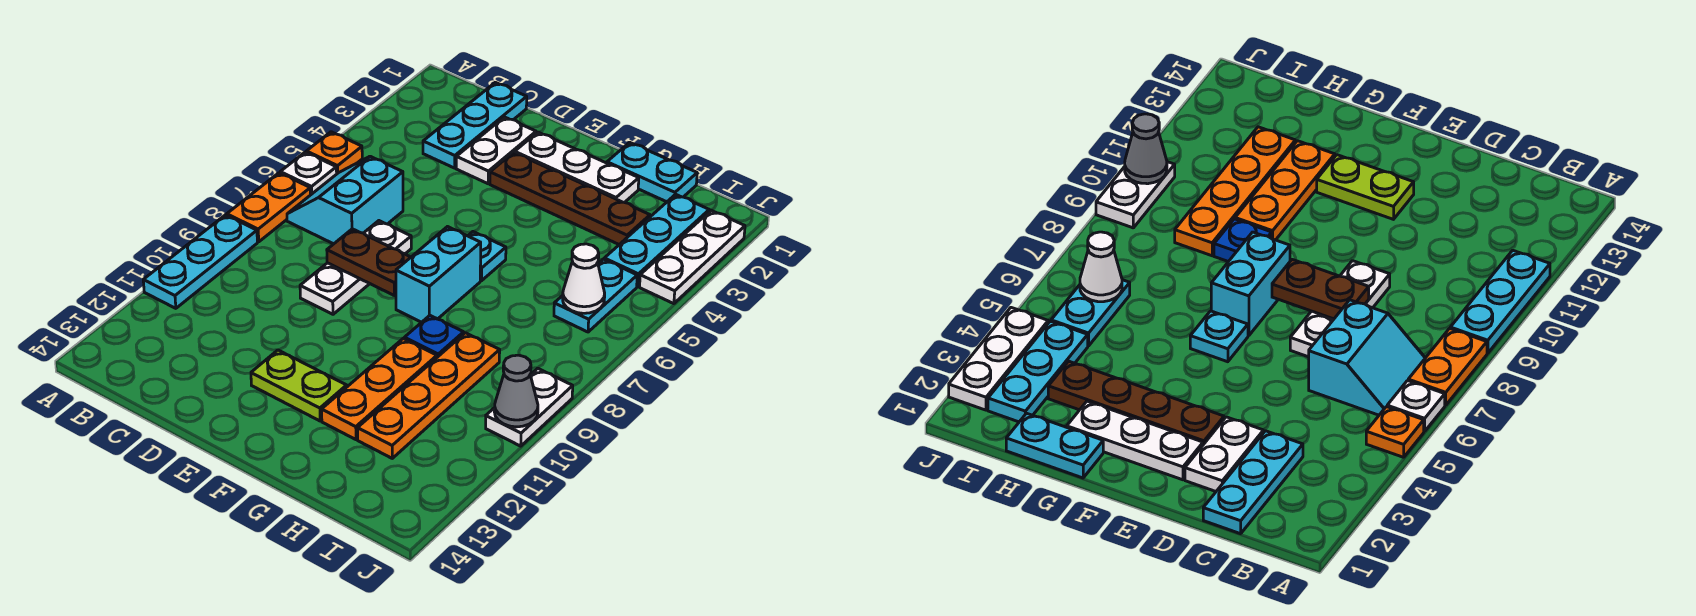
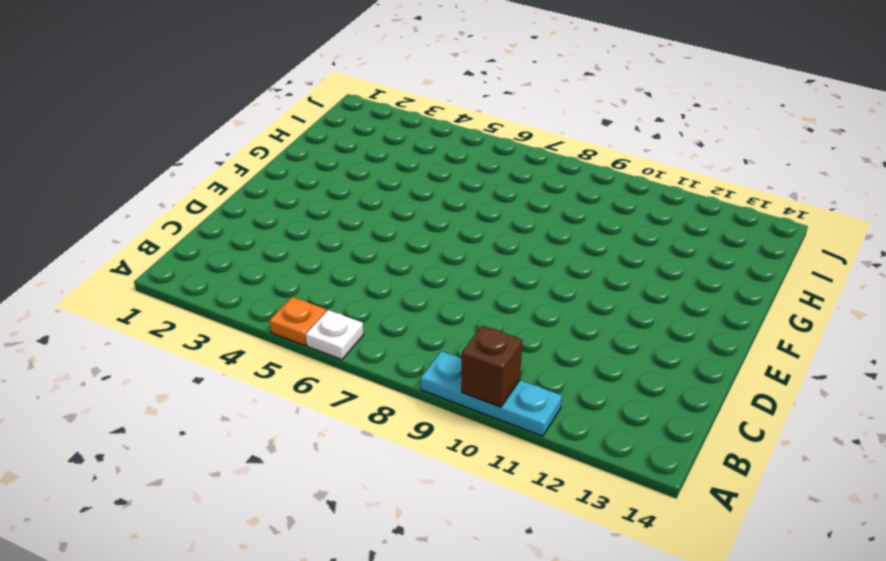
brown 1x1 brick [461,325,522,407] -> none
none -> orange 1x2 plate [227,173,311,242]
none -> cyan 2x2 slope [287,156,403,244]
none -> cyan 1x3 plate [423,82,527,168]

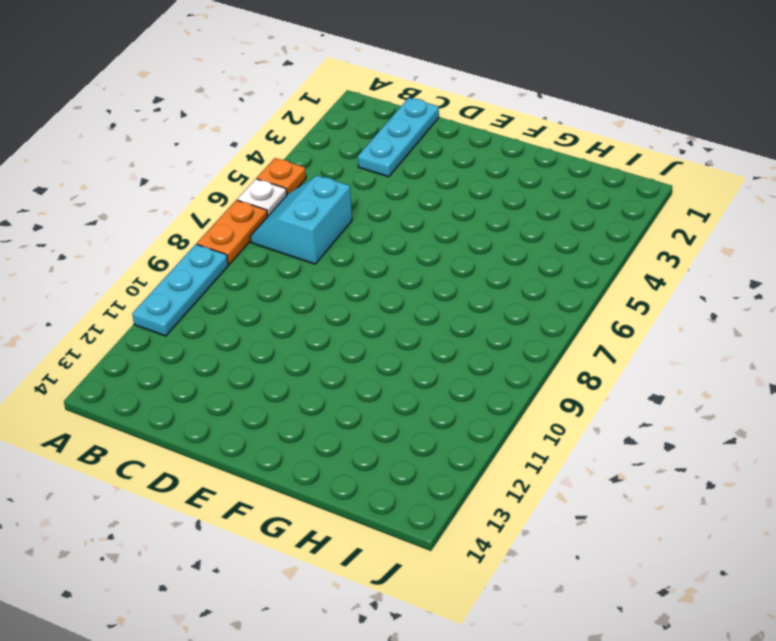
none -> white 1x2 plate [456,117,536,184]
none -> white 1x3 plate [300,221,411,314]
none -> white 1x3 plate [515,132,639,203]

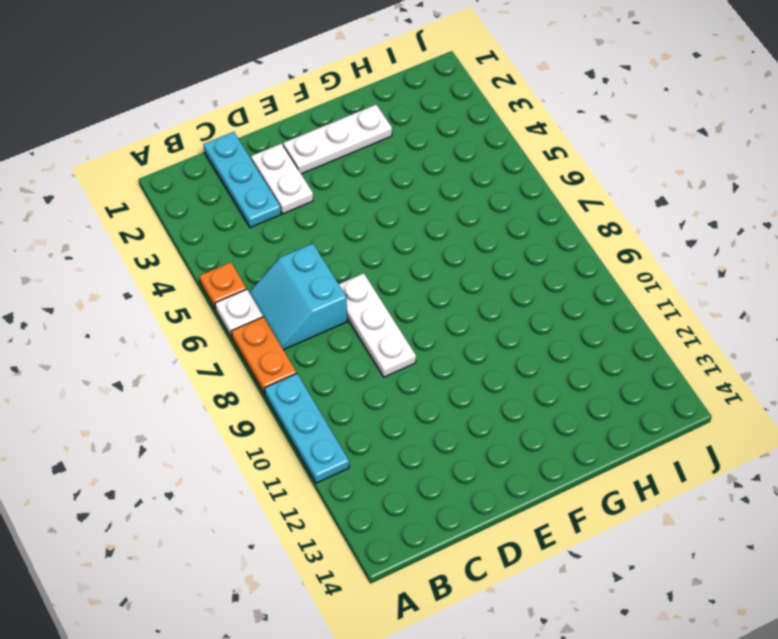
none -> brown 1x4 plate [490,152,650,244]
none -> lime 1x2 plate [251,350,347,421]
none -> cyan 1x1 plate [468,232,506,281]

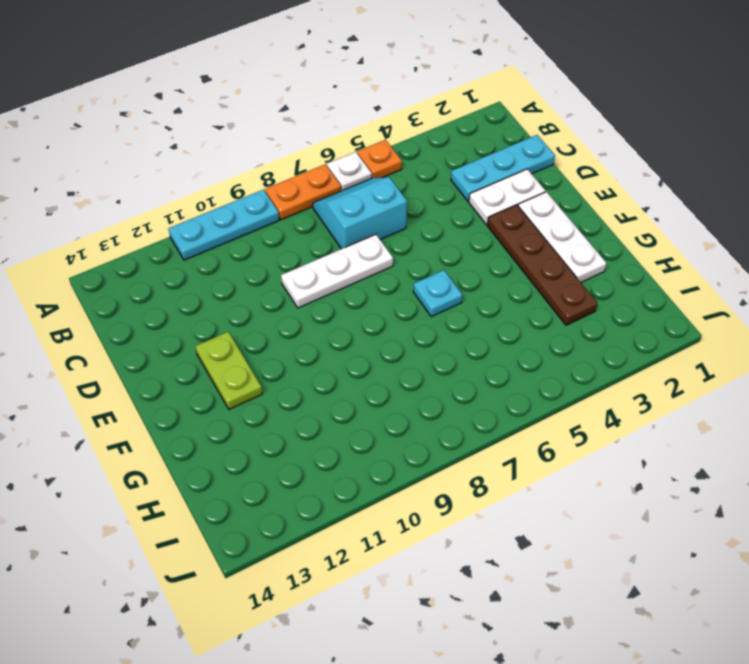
none -> cyan 1x2 brick [396,227,481,322]
none -> cyan 1x2 plate [607,142,697,202]
none -> blue 1x1 plate [404,316,464,357]

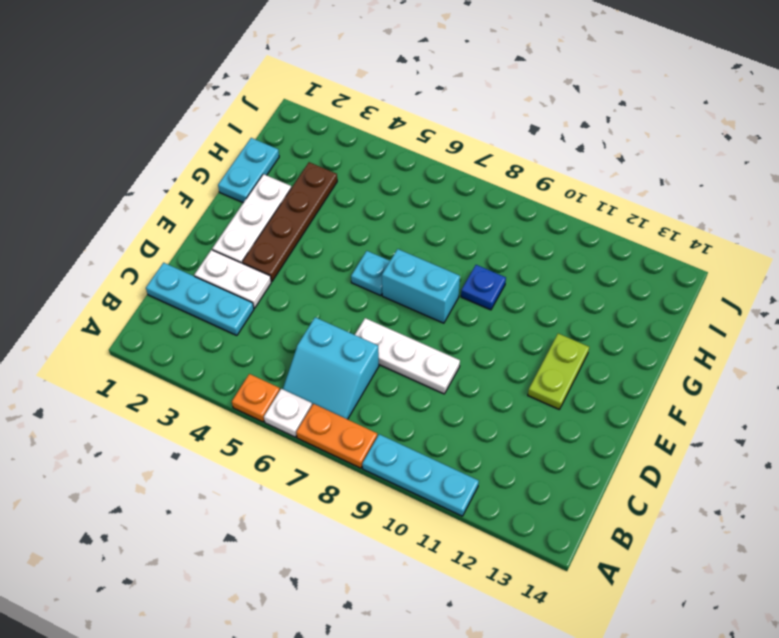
none -> orange 1x3 plate [322,339,437,440]
none -> orange 1x4 plate [358,333,500,458]
none -> cyan 1x3 plate [604,194,709,287]

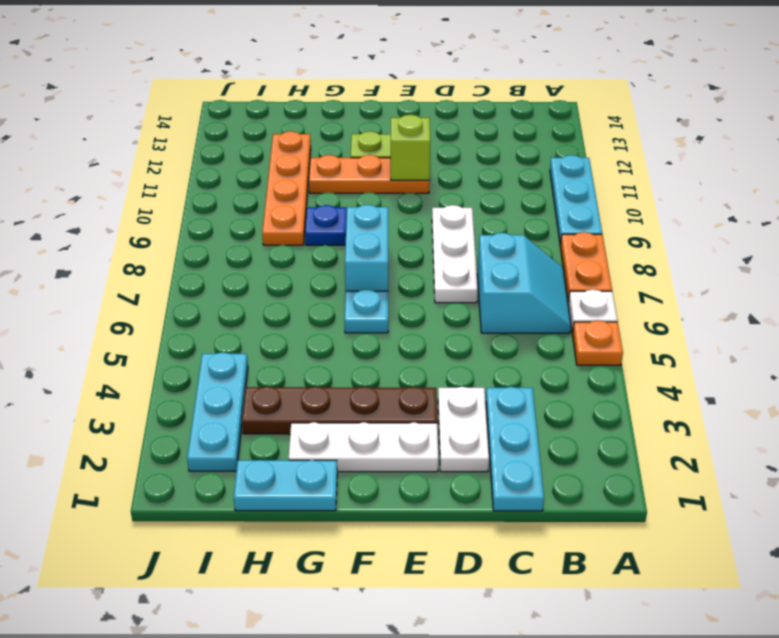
orange 1x3 plate [309,155,430,193] -> orange 1x3 plate turned to [322,339,437,440]
lime 1x1 brick [391,115,431,180] -> none
none -> cyan 1x2 plate [554,259,637,332]
none -> white 1x3 plate [640,210,745,304]
none -> white 1x2 plate [486,368,573,446]

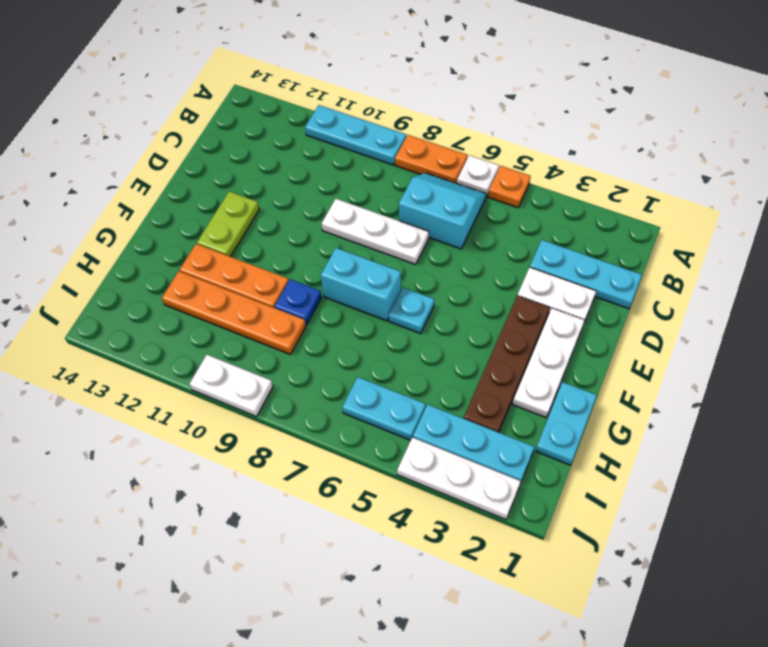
none -> brown 1x2 plate [327,229,411,295]
none -> white 1x1 cone [563,244,605,313]
none -> grey 1x1 cone [494,355,538,427]

